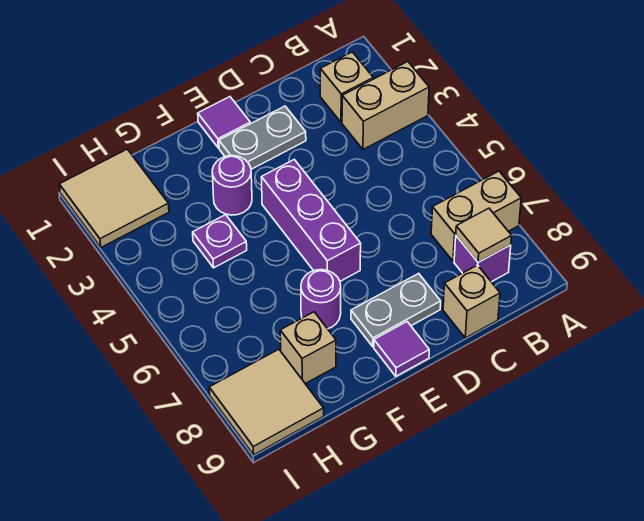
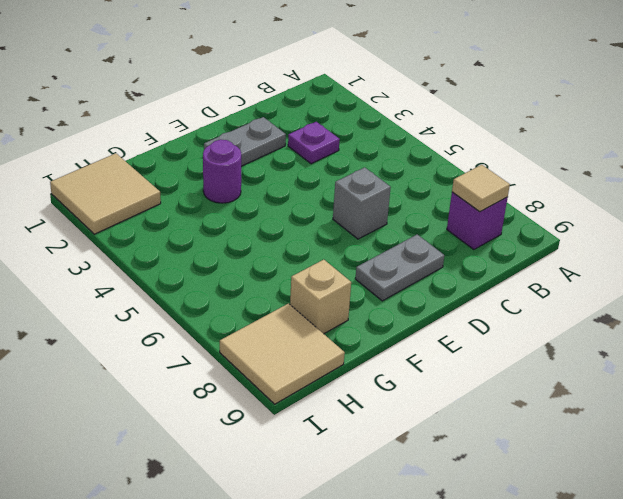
purple 1x1 plate [288,122,340,164] -> purple 1x1 plate moved to [193,215,247,268]
grey 1x1 brick [333,167,391,239] -> none
none -> tan 1x2 brick [342,62,429,149]
none -> tan 1x2 brick [431,171,521,261]
none -> tan 1x1 brick [320,52,373,122]

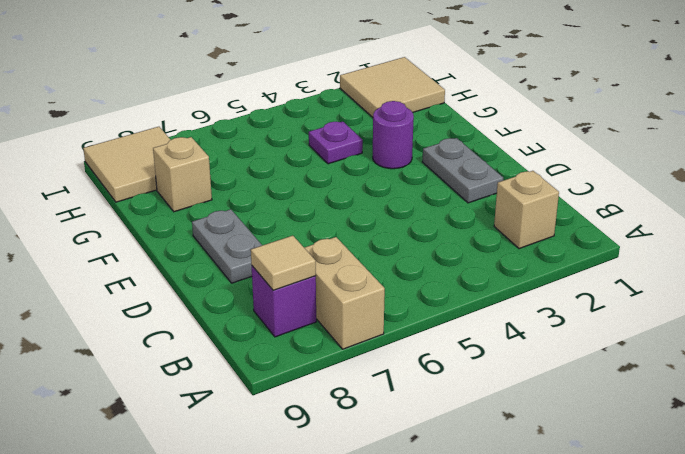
none -> tan 1x2 brick [342,62,429,149]
none -> tan 1x1 brick [443,265,500,338]
none -> purple 1x1 tile [198,97,250,148]

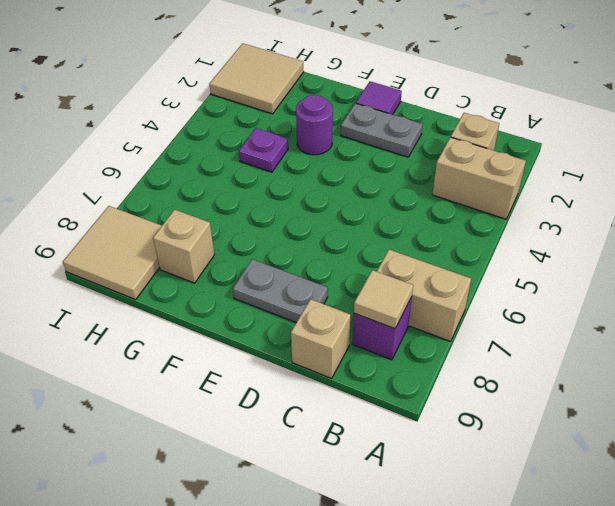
none -> purple 1x3 brick [261,160,361,281]
none -> purple 1x1 tile [374,322,429,376]
none -> purple 1x1 round brick [301,270,341,329]

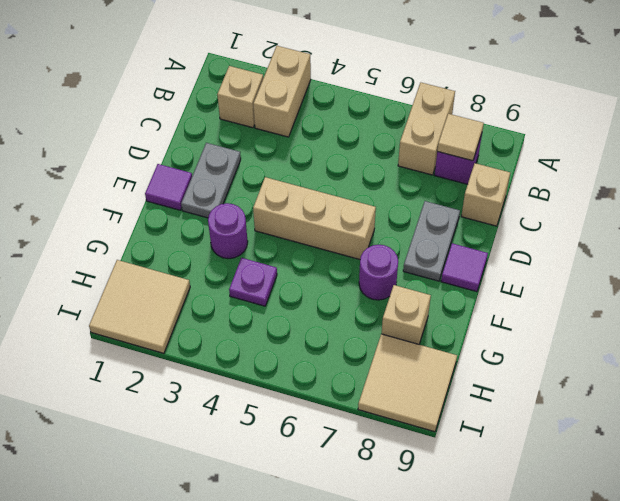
tan 1x3 brick [253,177,376,259] -> purple 1x3 brick [261,160,361,281]

